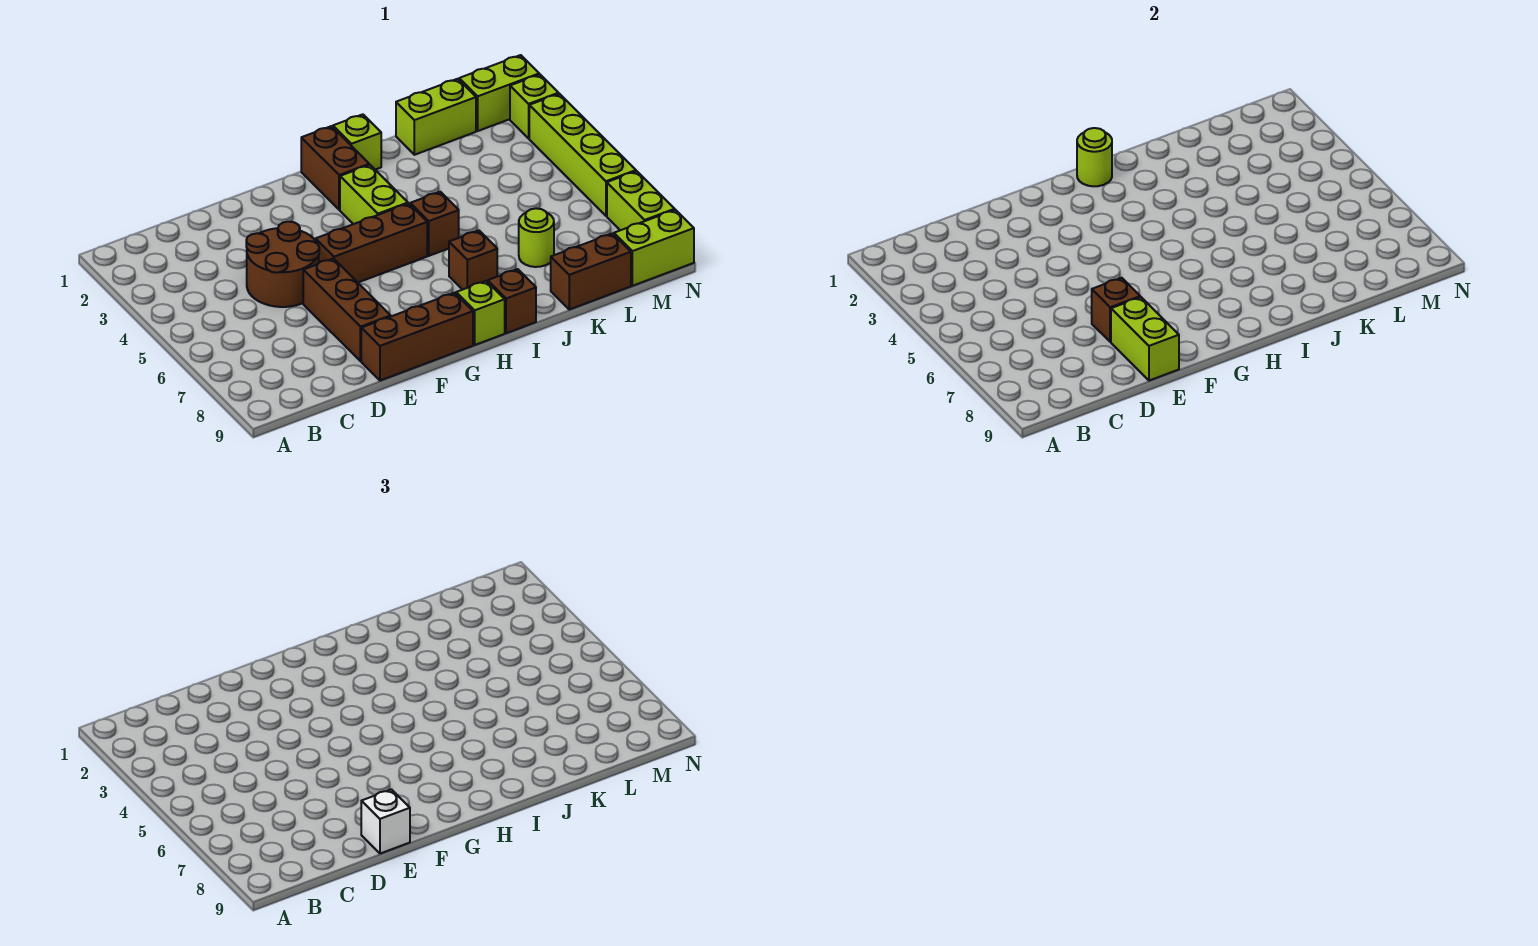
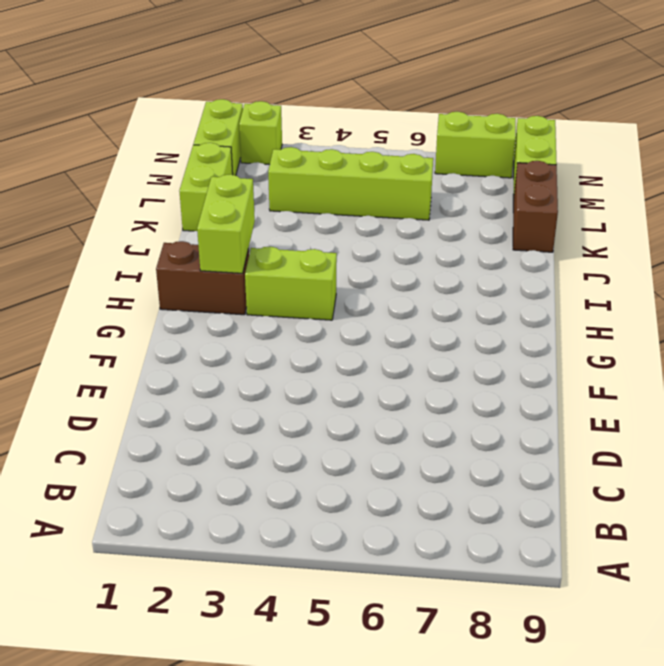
lime 1x2 brick [197,174,255,273] -> lime 1x2 brick turned to [1111,297,1179,381]
lime 1x4 brick [268,147,433,220] -> lime 1x4 brick moved to [529,94,636,216]
none -> brown 2x2 round brick [246,222,319,307]
none -> brown 1x3 brick [303,258,391,361]
none -> brown 1x3 brick [361,293,473,381]

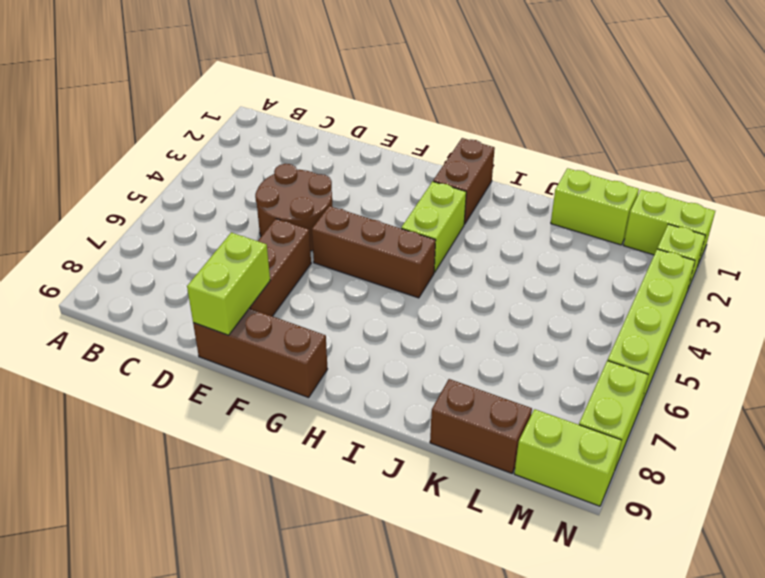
none -> lime 1x1 brick [456,281,505,345]
none -> lime 1x1 brick [333,114,381,170]
none -> brown 1x1 brick [410,192,459,256]

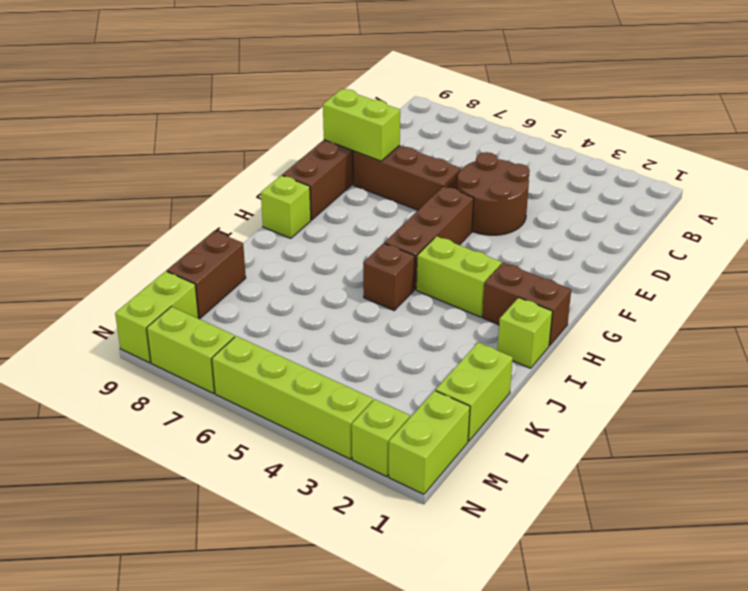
none -> brown 1x1 brick [449,230,497,290]
none -> brown 1x1 brick [488,269,536,333]
none -> lime 1x1 round brick [519,208,554,267]

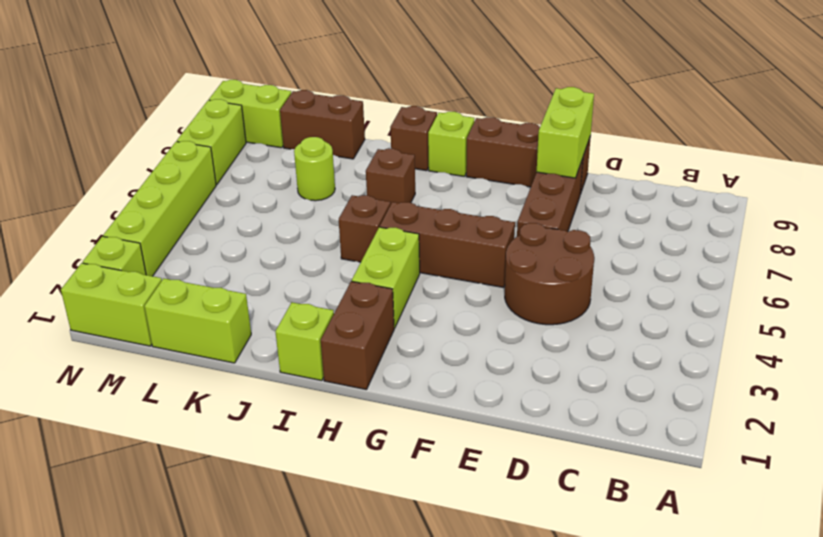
none -> brown 1x1 brick [1092,278,1140,342]
none -> lime 1x1 round brick [1077,128,1112,186]
none -> white 1x1 brick [361,789,410,854]

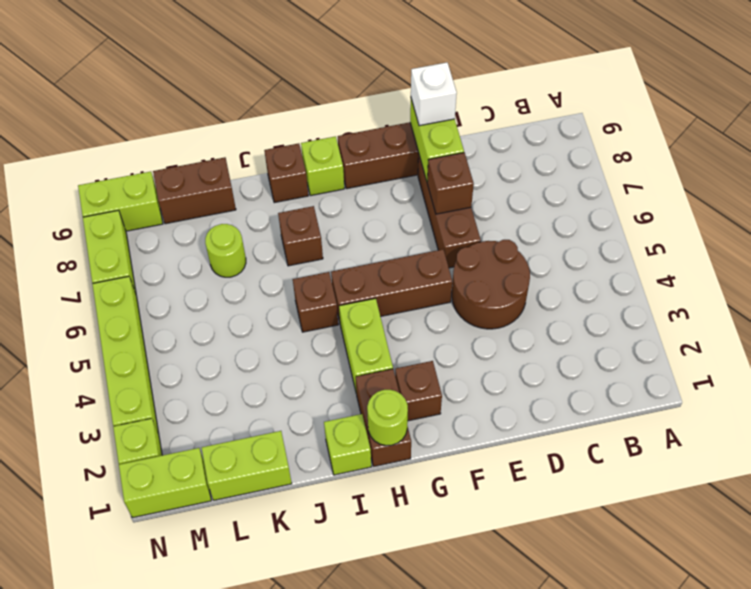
brown 1x1 brick [395,361,442,421] -> none

